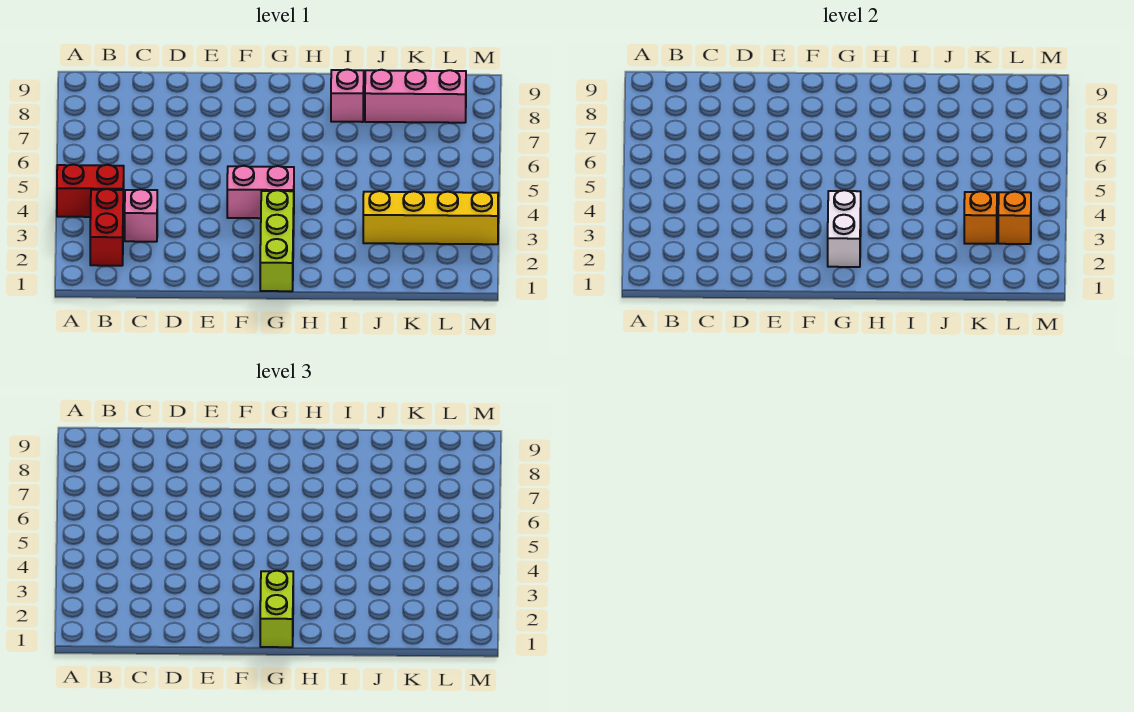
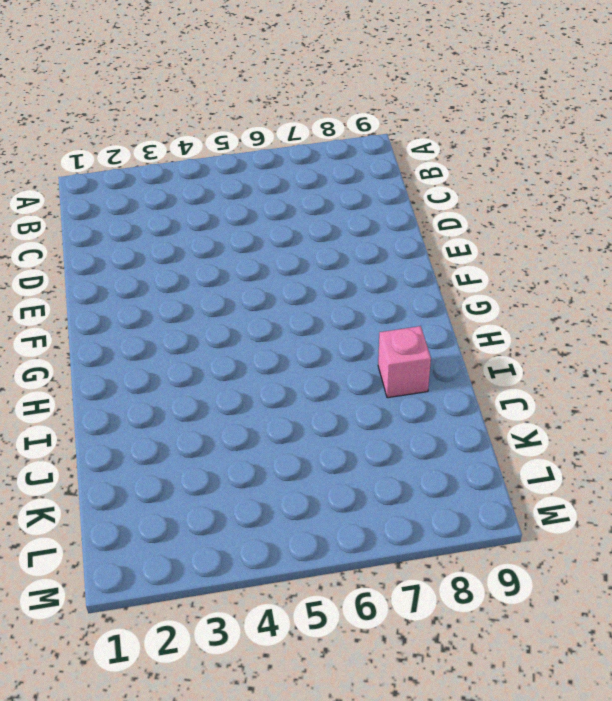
none -> red 1x2 brick [57,164,124,217]
none -> red 1x2 brick [90,189,123,266]
none -> pink 1x1 brick [125,189,157,242]

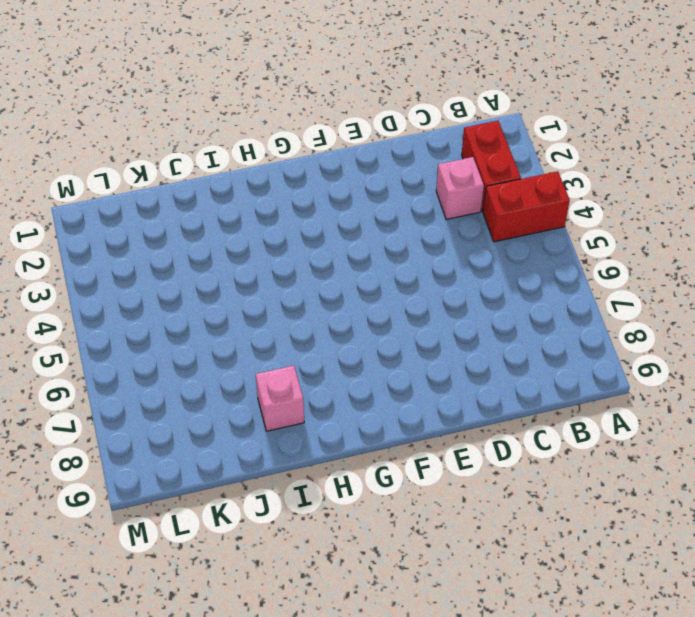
none -> pink 1x2 brick [227,166,294,218]
none -> lime 1x3 brick [260,190,294,291]
none -> yellow 1x4 brick [363,191,498,244]

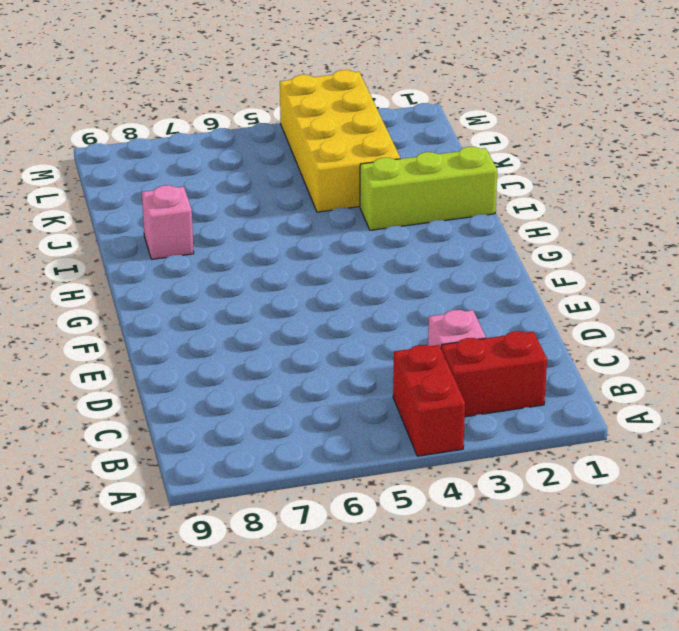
lime 1x3 brick [360,147,497,230] -> lime 1x3 brick moved to [260,190,294,291]
yellow 2x4 brick [280,70,400,212] -> yellow 1x4 brick [363,191,498,244]
none -> pink 1x2 brick [227,166,294,218]
none -> pink 1x3 brick [365,70,466,123]
none -> white 1x2 brick [828,190,861,267]

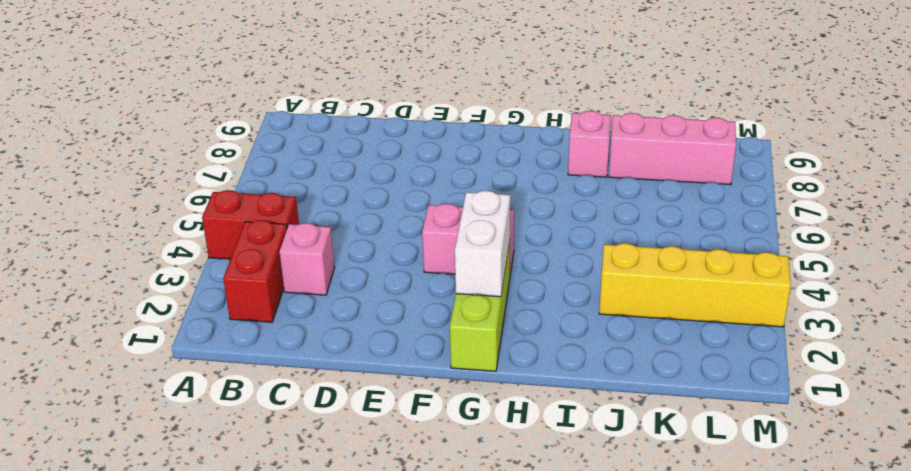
none -> orange 1x1 brick [964,191,997,244]
none -> orange 1x1 brick [998,192,1031,244]
none -> lime 1x2 brick [260,571,293,647]

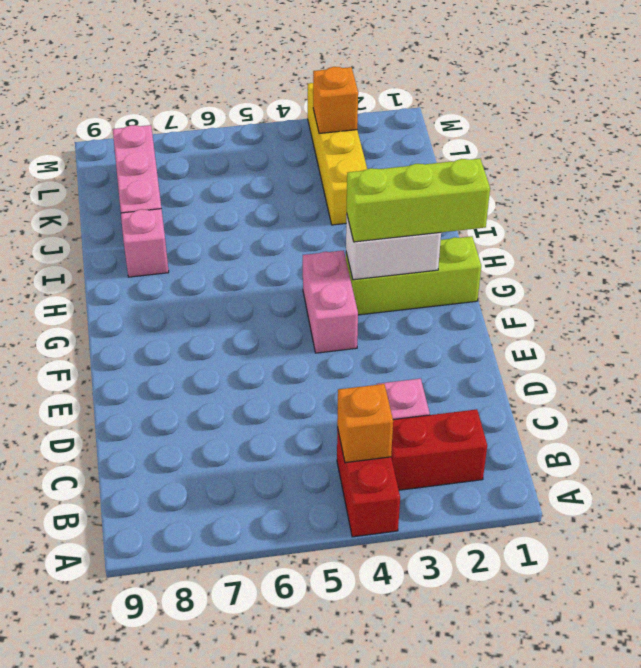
orange 1x1 brick [337,384,393,463] -> orange 1x1 brick moved to [964,191,997,244]
lime 1x3 brick [347,159,490,242] -> lime 1x2 brick [260,571,293,647]

